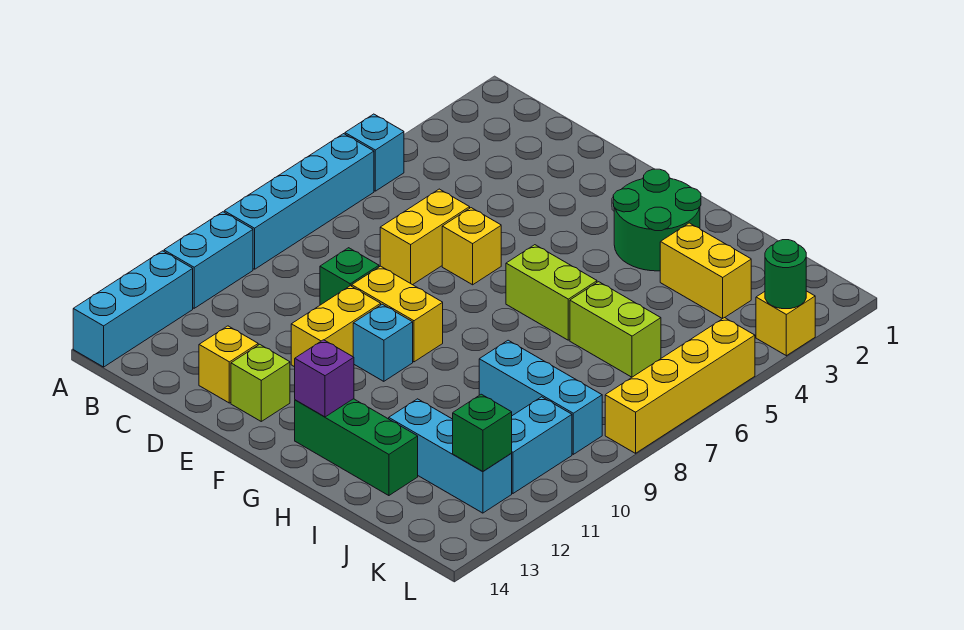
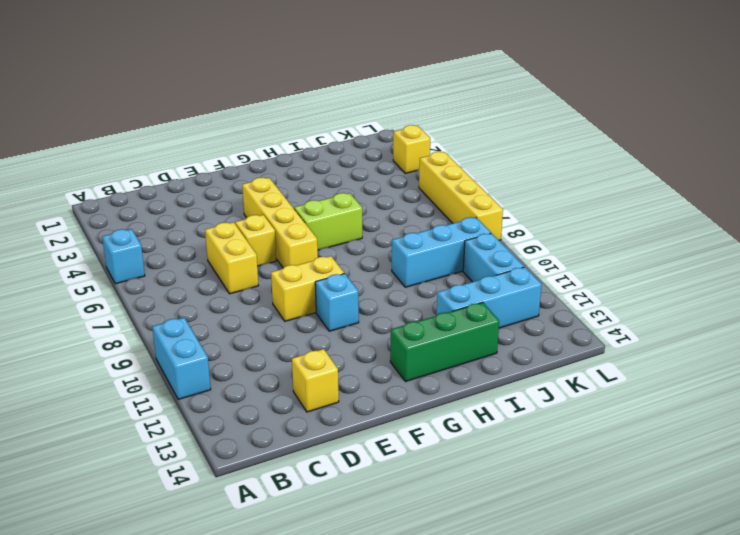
yellow 1x4 brick [242,178,318,268] -> none
none -> cyan 1x4 brick [224,134,374,269]
none -> cyan 1x3 brick [73,251,193,367]
none -> green 1x1 brick [320,248,379,305]

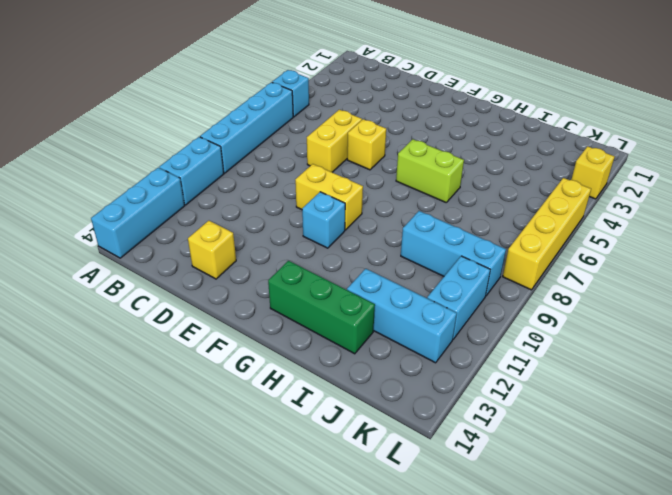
none -> green 1x1 brick [320,248,379,305]
none -> yellow 1x2 brick [291,286,381,367]
none -> lime 1x1 brick [231,344,290,421]

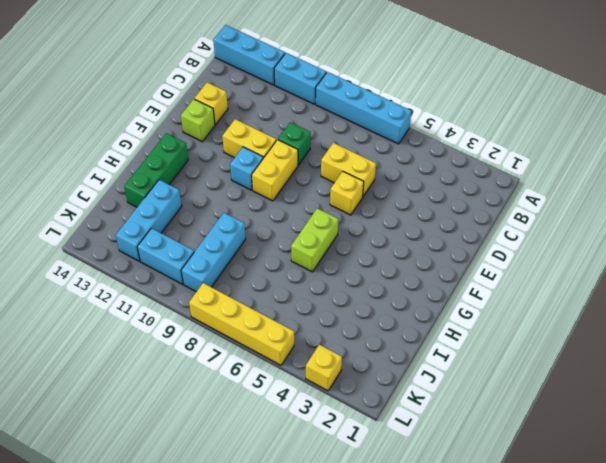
none -> cyan 1x1 brick [345,114,404,191]
none -> green 2x2 round brick [613,169,701,271]
none -> yellow 1x2 brick [660,223,751,319]

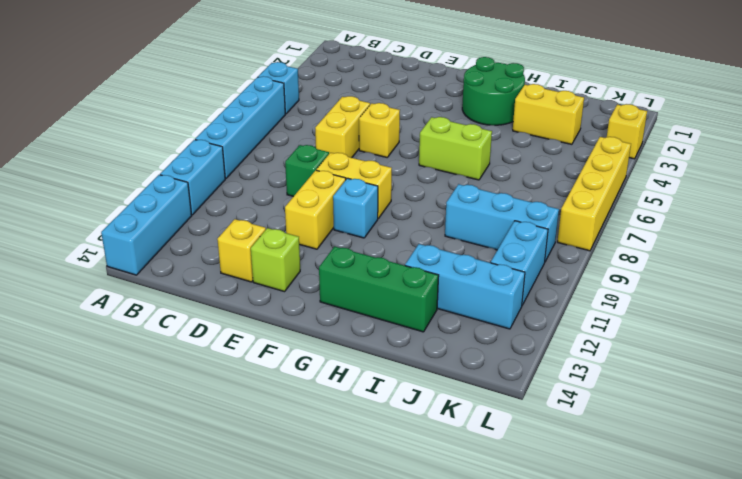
none -> lime 1x2 brick [570,282,661,377]
none -> purple 1x1 brick [295,340,354,417]
none -> green 1x1 brick [453,394,512,472]

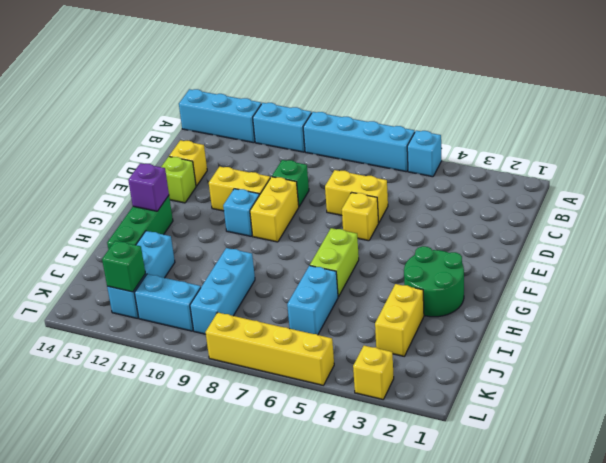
cyan 1x2 brick [287,266,338,335] -> lime 1x2 brick [570,282,661,377]
none -> green 1x1 round brick [765,240,806,309]

